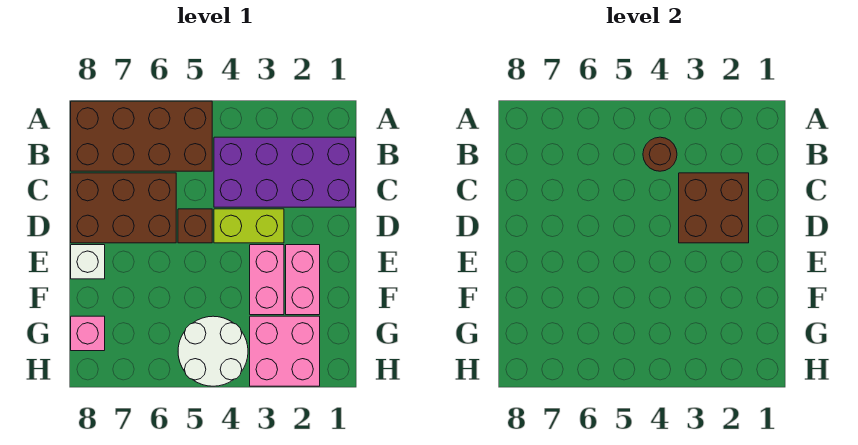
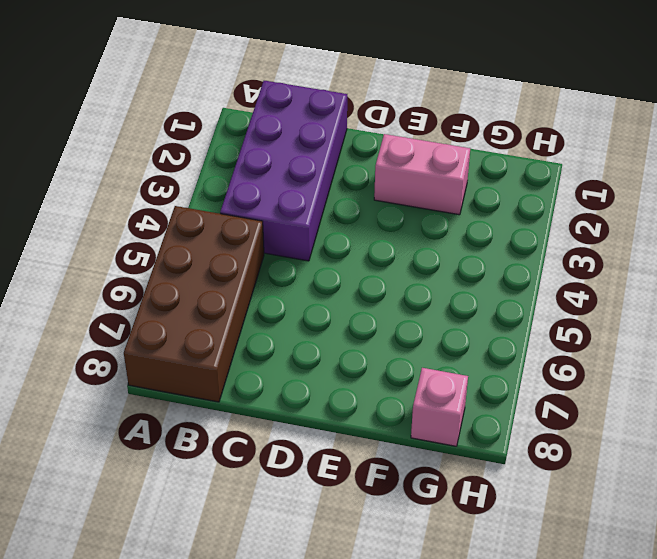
none -> brown 2x3 brick [71,173,176,243]
none -> lime 1x2 brick [214,209,284,243]
none -> brown 1x1 brick [178,209,212,243]

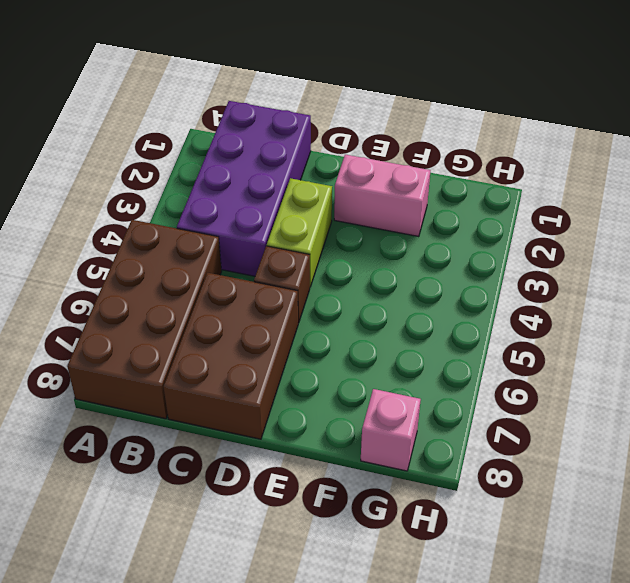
none -> pink 1x2 brick [250,245,284,315]
none -> white 1x1 brick [71,245,105,279]
none -> pink 2x2 brick [250,316,320,386]

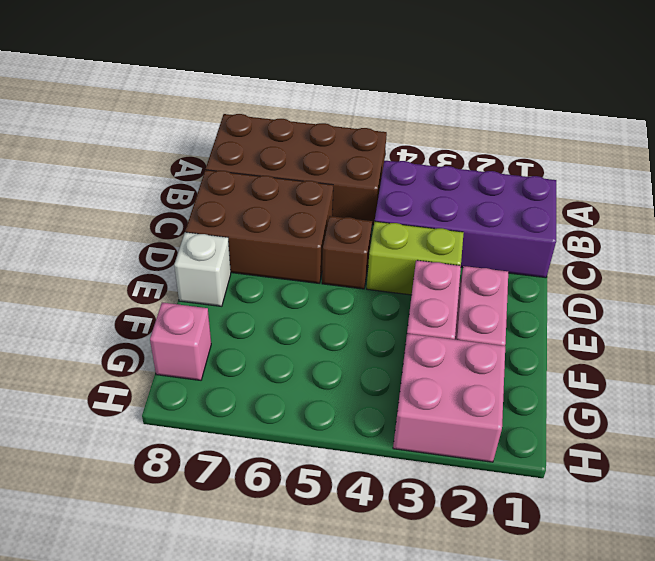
none -> white 2x2 round brick [178,316,248,386]
none -> brown 1x1 round brick [643,137,677,171]
none -> brown 2x2 brick [679,173,749,243]

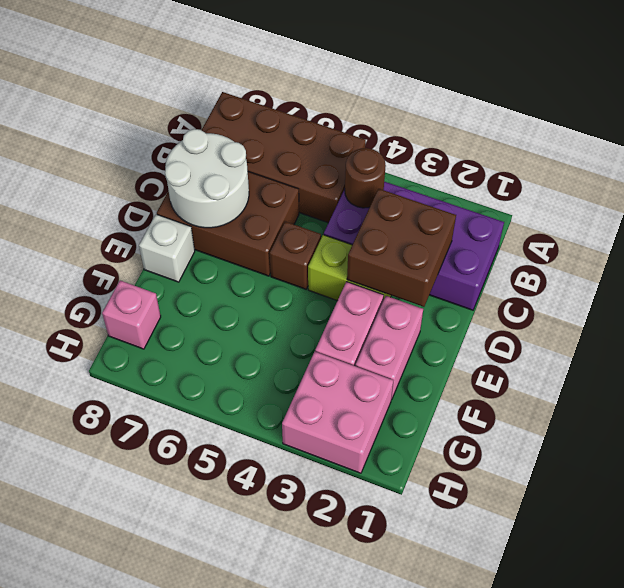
white 2x2 round brick [165,129,249,228] -> white 2x2 round brick moved to [178,316,248,386]

